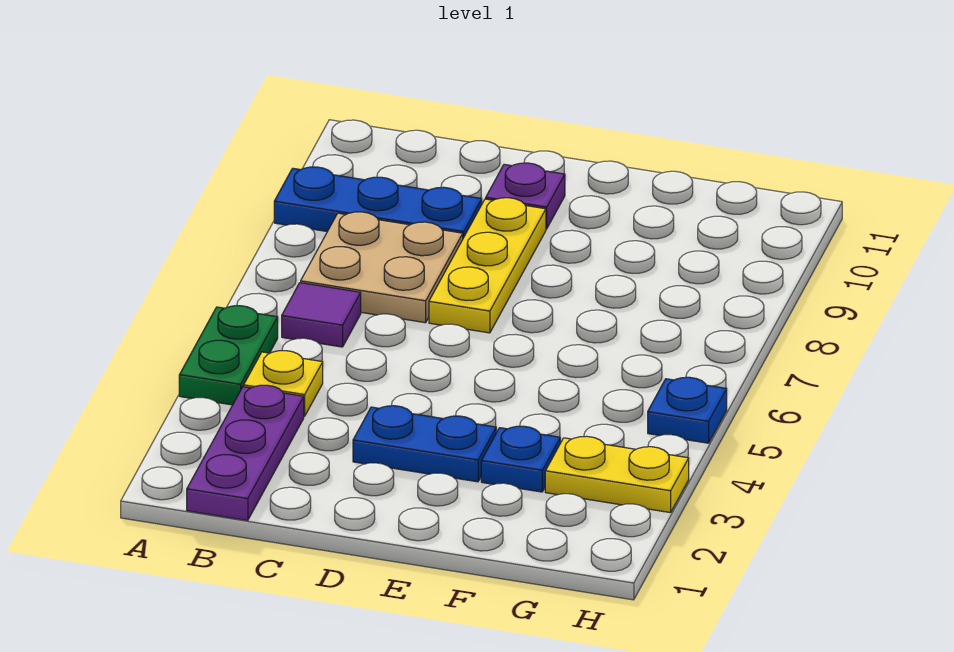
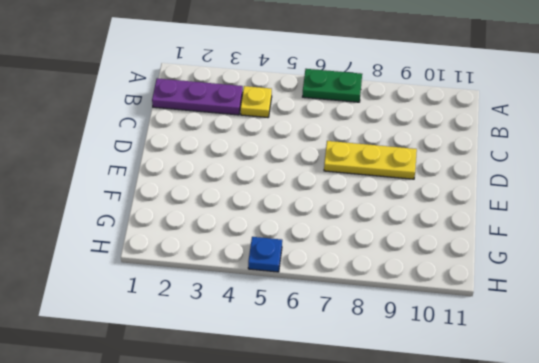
green 1x2 plate [303,69,362,102] -> green 1x2 plate moved to [179,306,278,405]
none -> blue 1x3 plate [274,167,482,238]
none -> purple 1x1 tile [282,283,361,347]
none -> tan 2x2 plate [301,212,463,323]

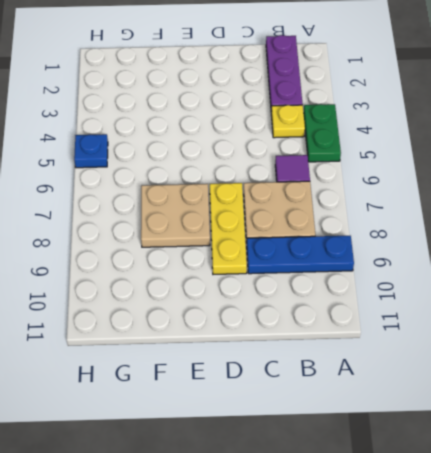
tan 2x2 plate [141,184,210,247] -> none
none -> blue 1x2 plate [353,406,496,482]
none -> purple 1x1 plate [486,163,565,229]
none -> blue 1x1 plate [481,426,560,492]

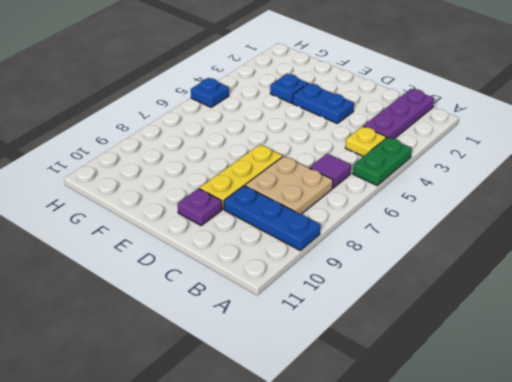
none -> yellow 1x2 plate [545,436,689,513]

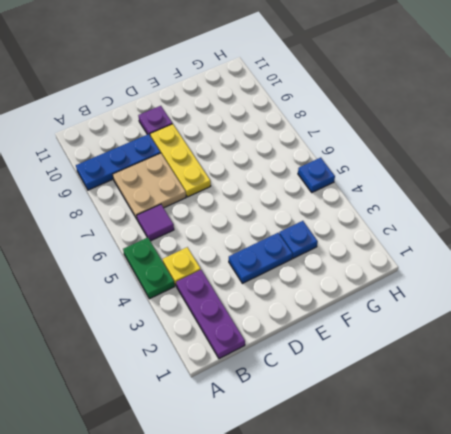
none -> yellow 1x2 plate [545,436,689,513]

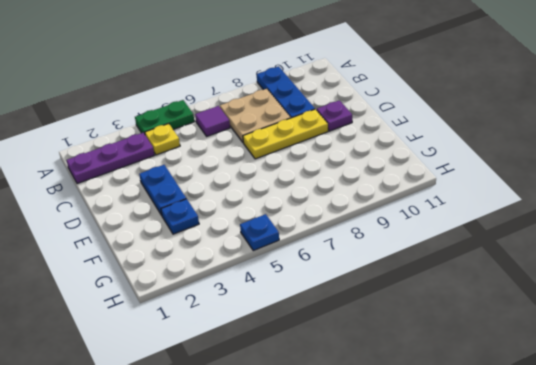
none -> yellow 1x2 plate [545,436,689,513]

